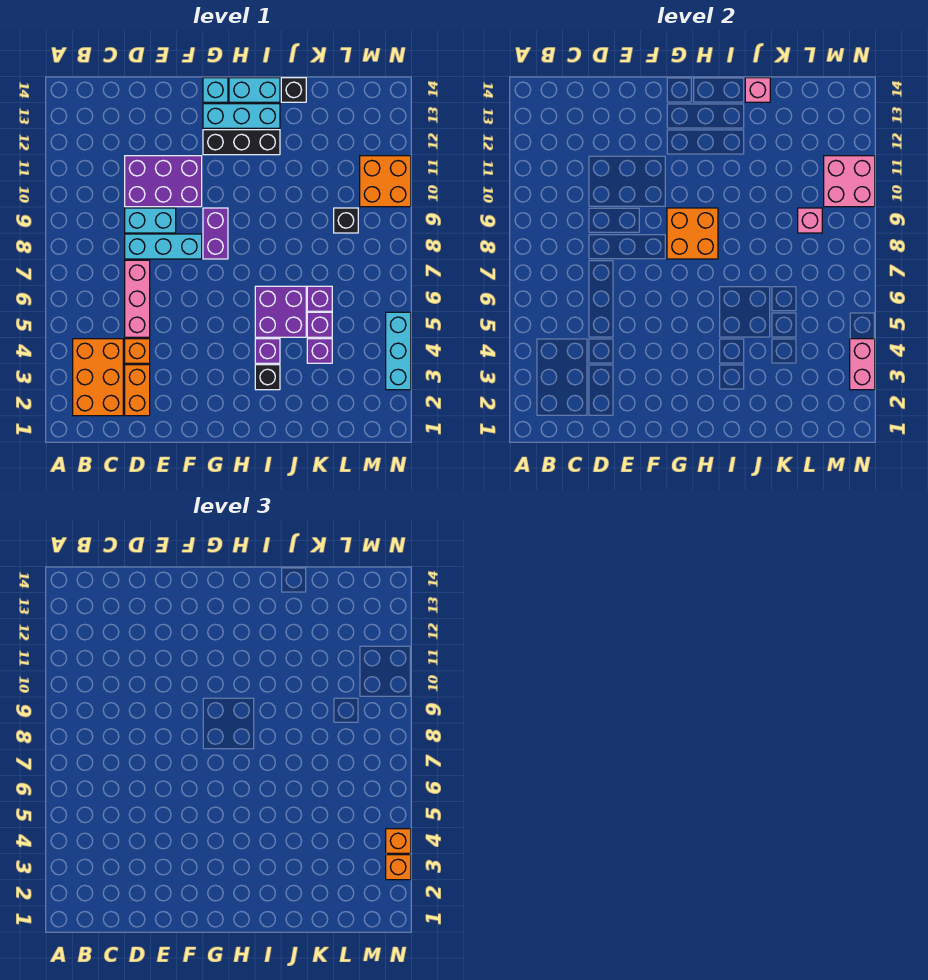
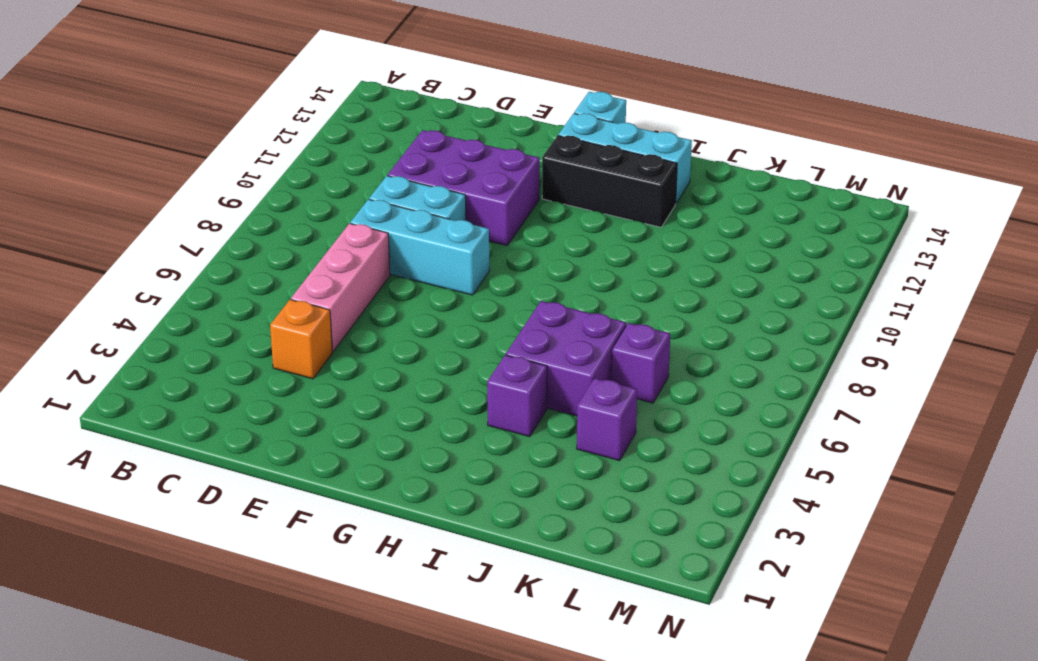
none -> orange 2x3 brick [73,339,123,416]
none -> orange 1x2 brick [125,365,150,416]
none -> purple 1x2 brick [203,208,228,259]

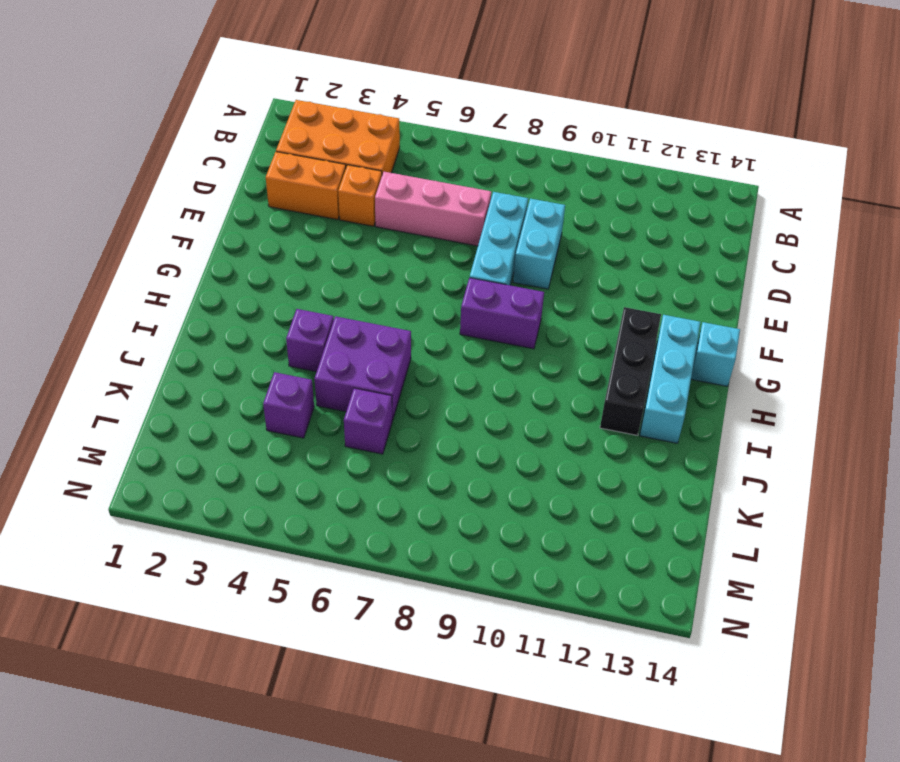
none -> purple 2x3 brick [125,156,202,207]
none -> cyan 1x2 brick [229,78,280,102]
none -> black 1x1 brick [255,365,280,390]

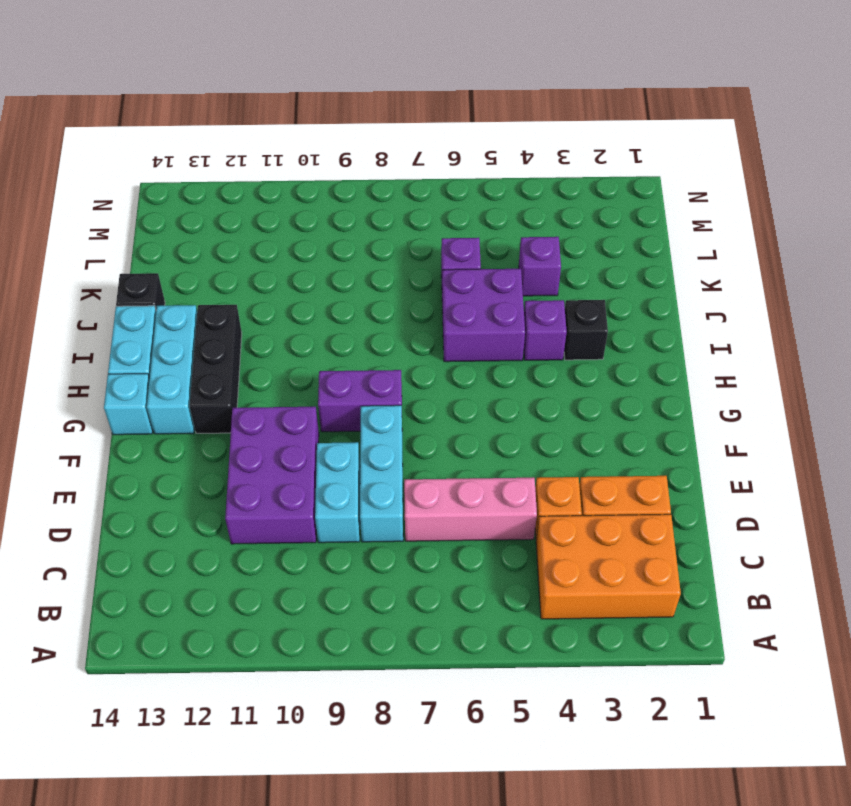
none -> purple 1x1 brick [307,312,332,337]
none -> black 1x1 brick [334,208,358,233]
none -> orange 2x2 brick [360,156,411,207]

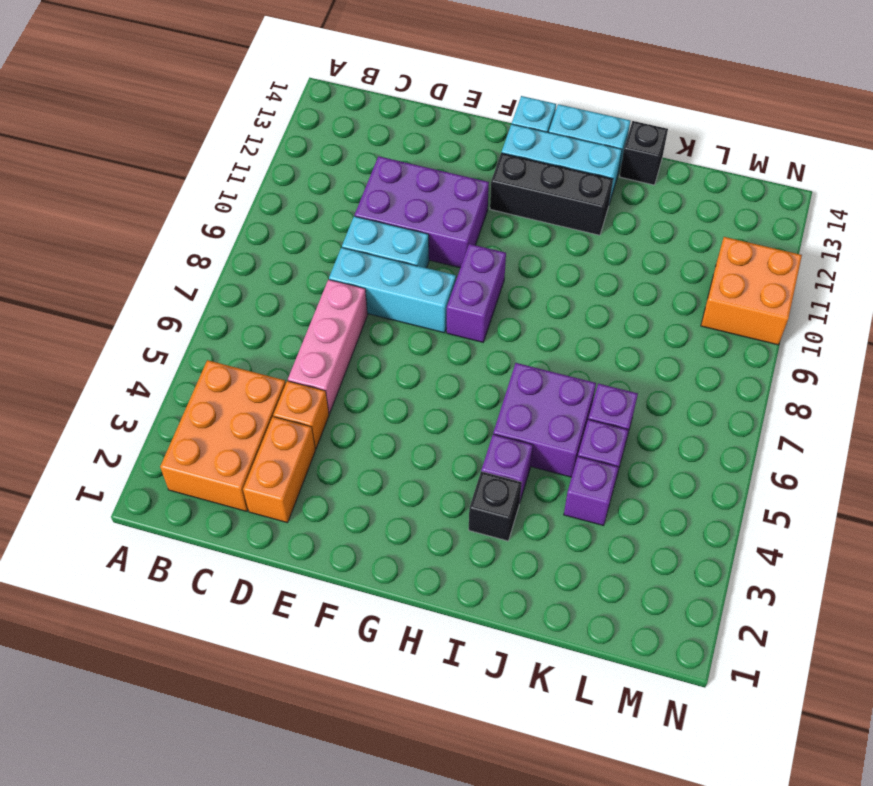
none -> black 1x1 brick [334,208,358,233]
none -> cyan 1x3 brick [386,312,411,390]
none -> orange 2x2 brick [667,208,718,259]

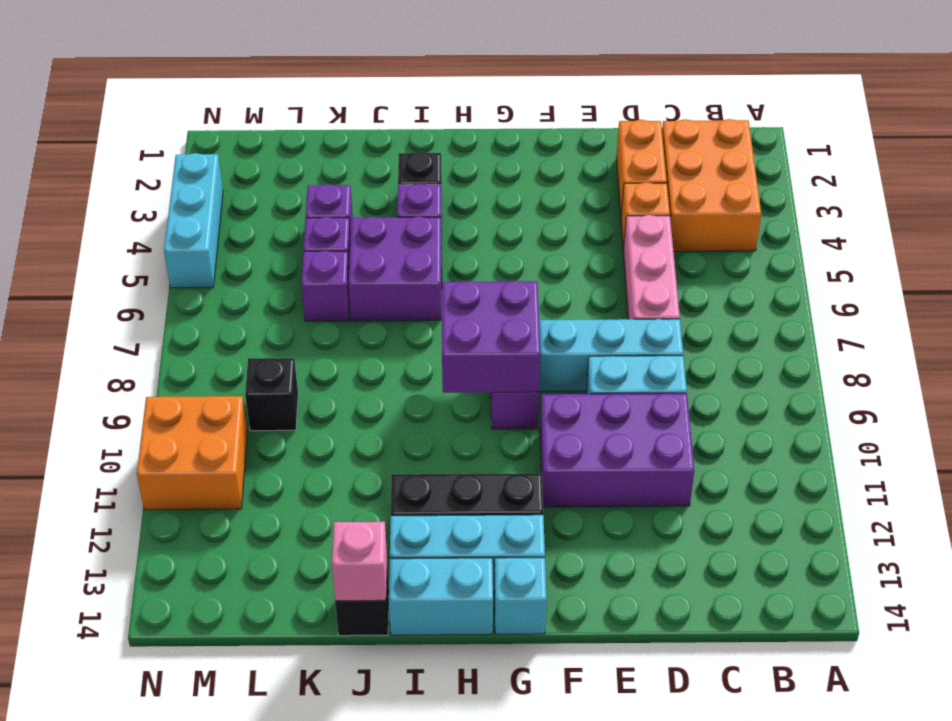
purple 2x2 brick [442,281,540,393] -> orange 2x2 brick [667,208,718,259]
none -> pink 1x1 brick [798,208,822,233]
none -> pink 2x2 brick [824,156,875,207]
none -> pink 1x2 brick [850,339,875,390]

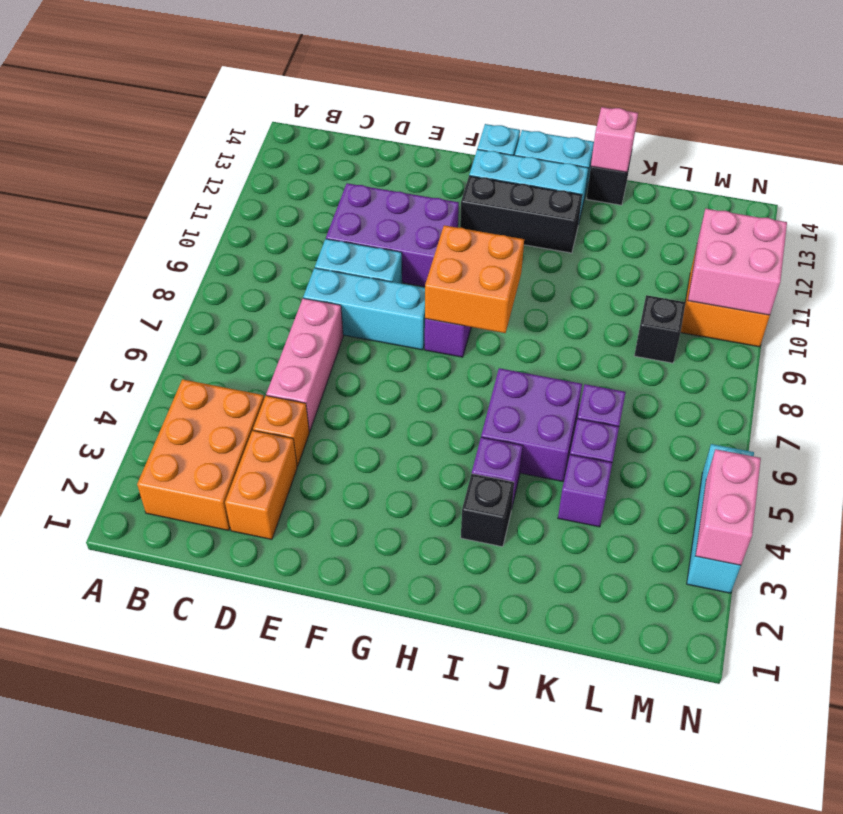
none -> pink 1x1 brick [798,208,822,233]
none -> orange 1x1 brick [386,855,411,880]
none -> orange 1x1 brick [386,829,411,853]

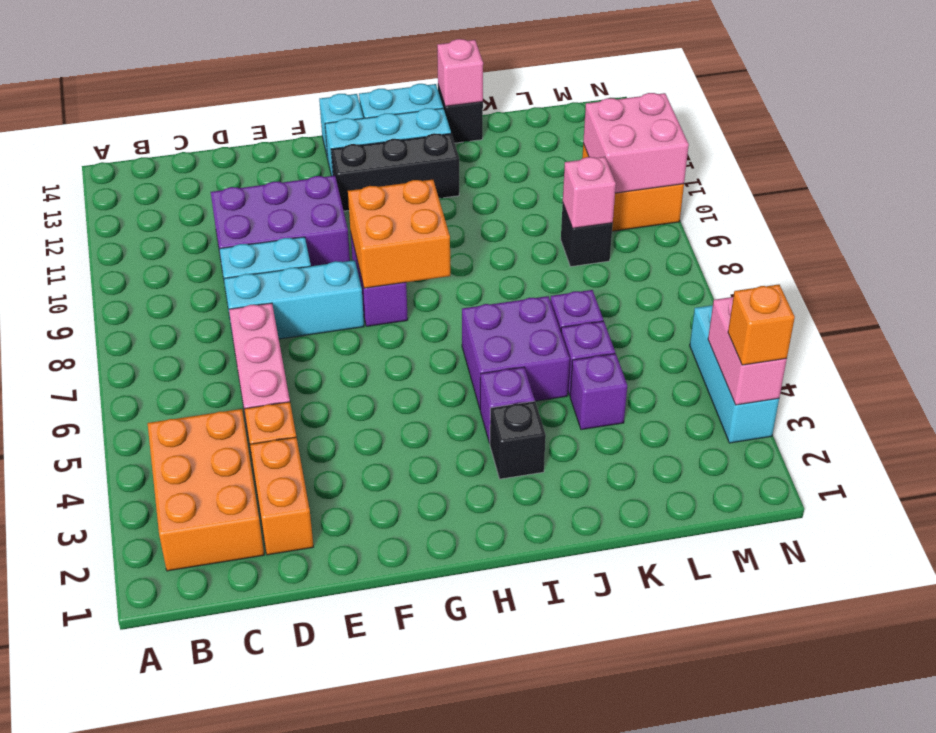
none -> orange 1x1 brick [386,829,411,853]

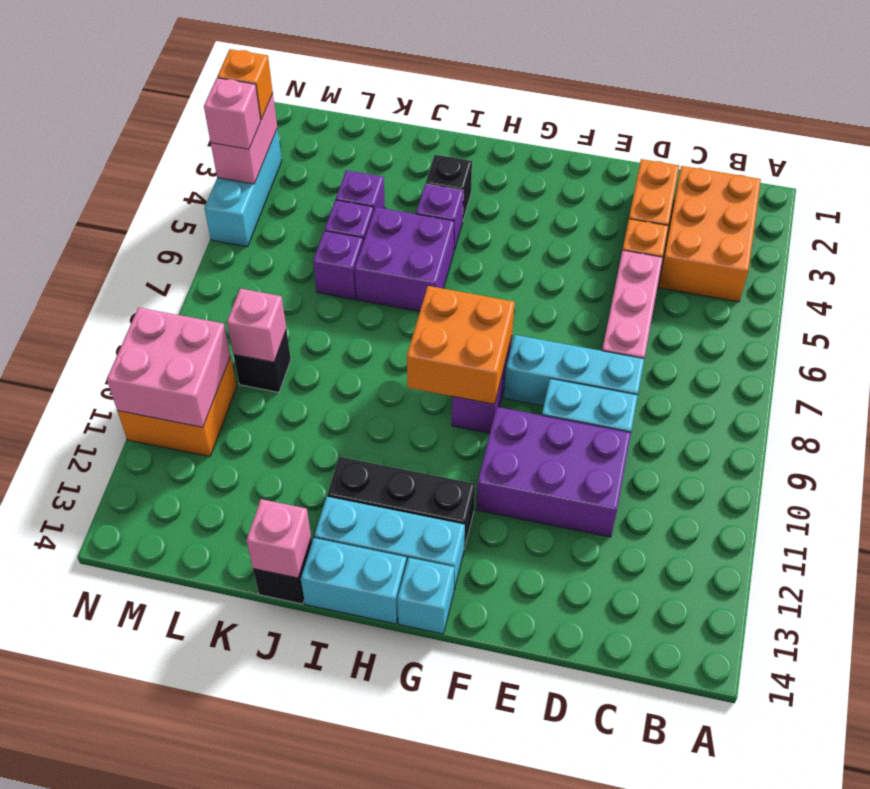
pink 1x1 brick [204,78,261,149] -> orange 1x1 brick [386,829,411,853]

